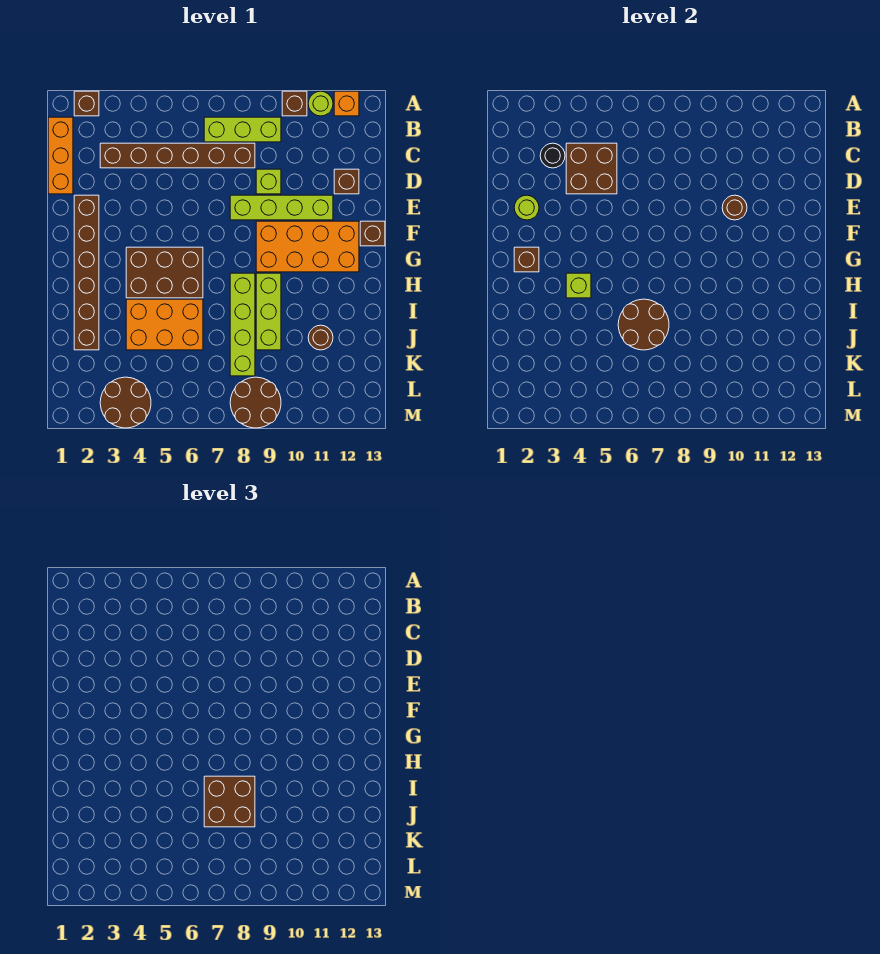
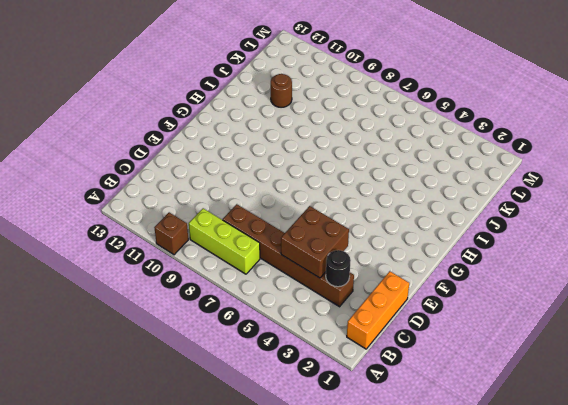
none -> brown 1x1 brick [74,91,99,116]
none -> lime 1x1 round brick [308,91,333,116]
none -> orange 1x1 brick [334,91,359,116]

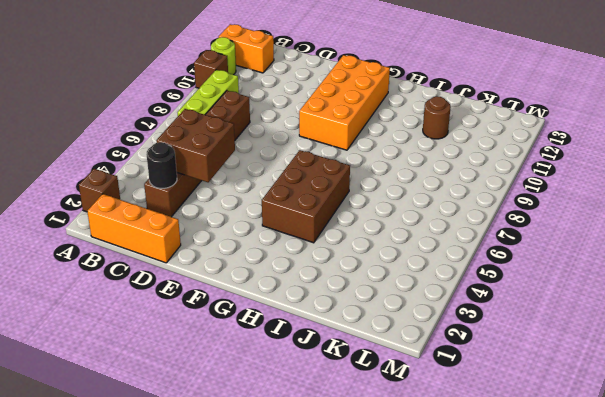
orange 1x2 brick [219,24,274,73] -> orange 1x1 brick [334,91,359,116]
none -> lime 1x1 brick [256,169,281,194]
none -> brown 1x1 brick [334,169,359,194]
none -> brown 1x6 brick [74,195,99,350]

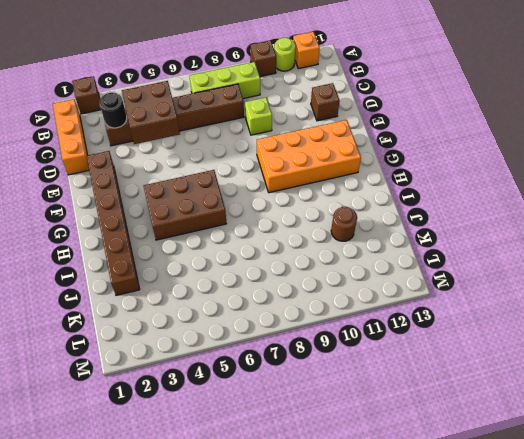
none -> lime 1x4 brick [230,195,333,220]
none -> brown 1x1 brick [360,221,385,246]
none -> lime 1x4 brick [230,273,255,376]

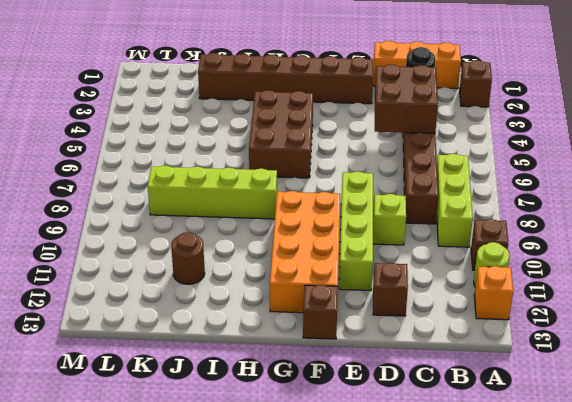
none -> lime 1x3 brick [256,273,281,350]
none -> orange 2x3 brick [126,299,203,350]
none -> brown 2x2 round brick [100,377,151,428]

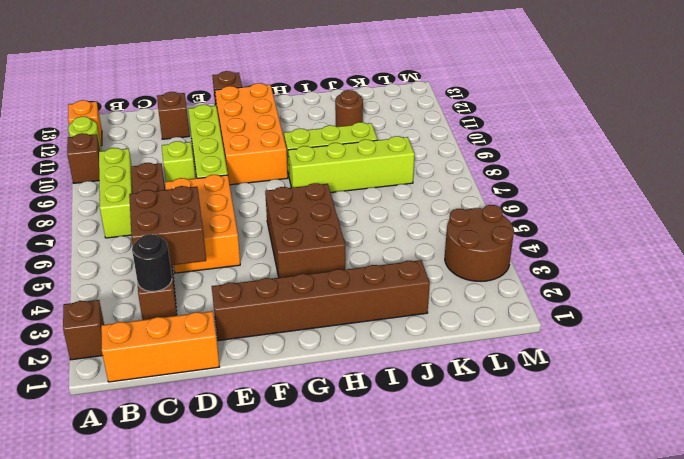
orange 2x3 brick [165,175,240,273] -> orange 2x3 brick moved to [126,299,203,350]
none -> brown 2x2 round brick [230,377,281,428]
none -> lime 1x1 round brick [514,195,539,220]
none -> brown 1x1 round brick [722,195,747,220]

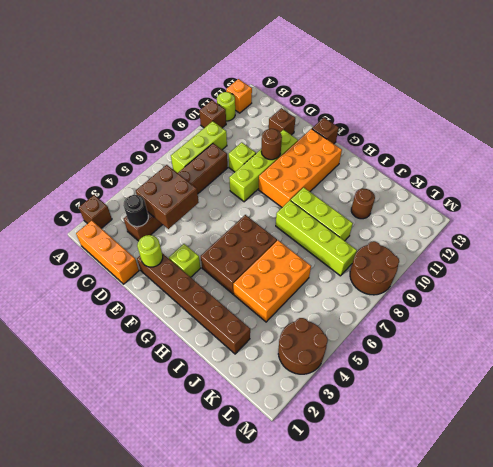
lime 1x1 brick [169,244,201,277] -> lime 1x1 brick moved to [566,273,591,298]
none -> brown 1x1 brick [514,247,539,272]
none -> brown 2x2 round brick [618,299,669,350]
none -> brown 2x2 brick [204,776,255,827]

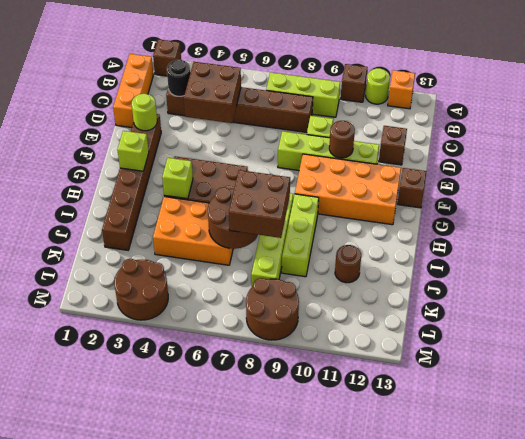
lime 1x1 brick [118,131,149,171] -> brown 1x1 brick [514,247,539,272]

